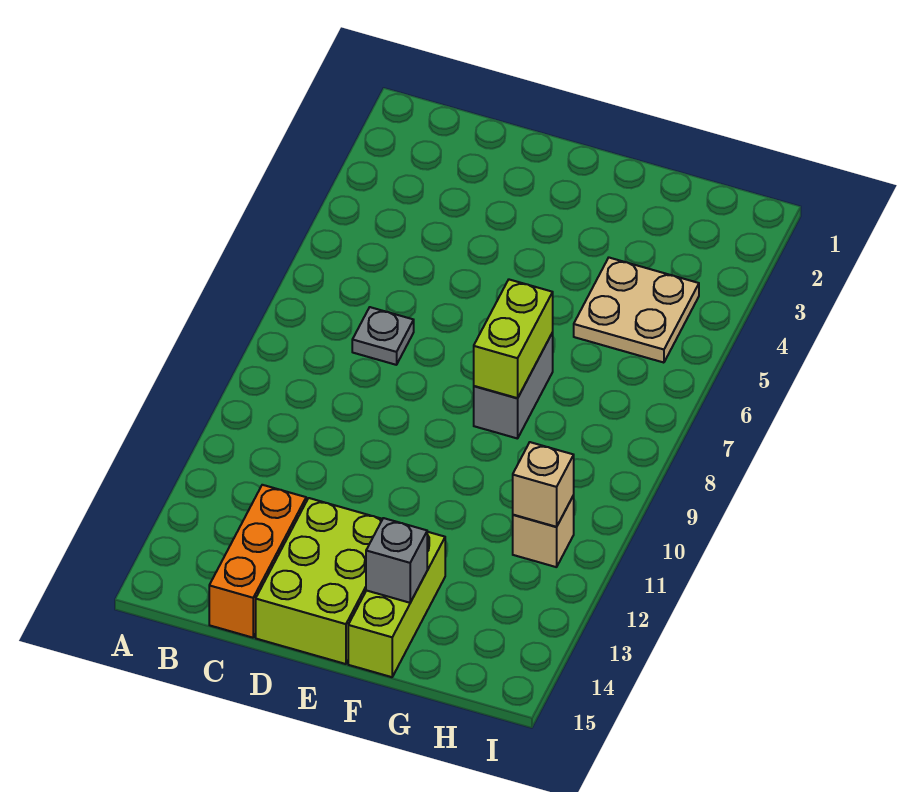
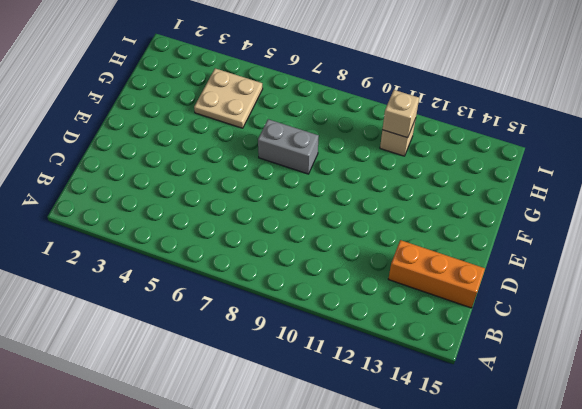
none -> grey 1x1 plate [352,307,414,365]
none -> lime 2x3 brick [256,498,382,664]

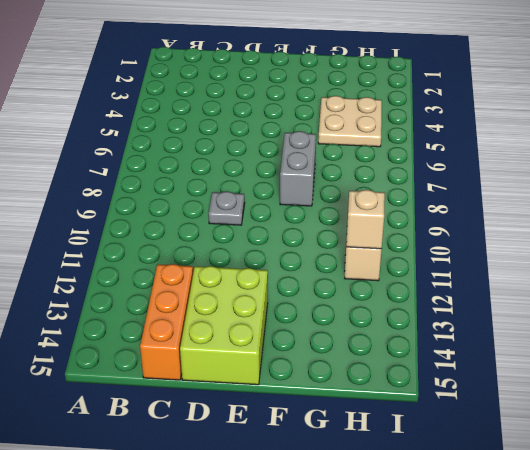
grey 1x1 plate [209,192,245,225] -> grey 1x1 plate moved to [352,307,414,365]
none -> lime 1x3 brick [348,532,445,677]
none -> lime 1x2 brick [474,280,553,398]

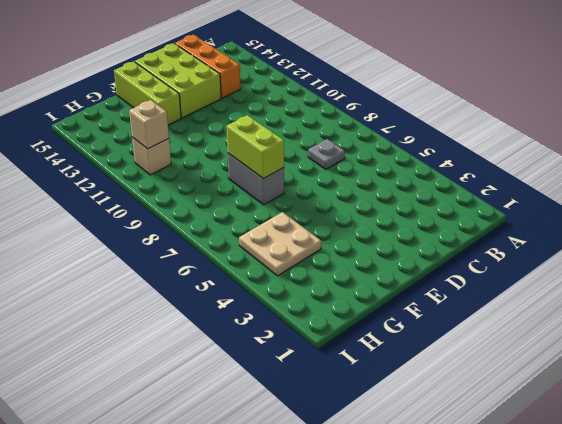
none -> grey 1x1 brick [366,518,427,603]

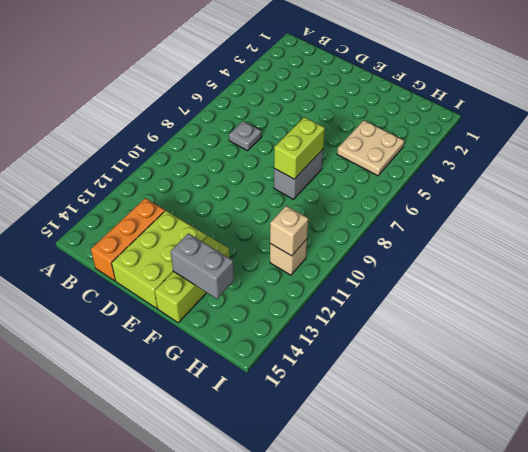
grey 1x2 brick [170,233,234,299] -> grey 1x1 brick [366,518,427,603]

